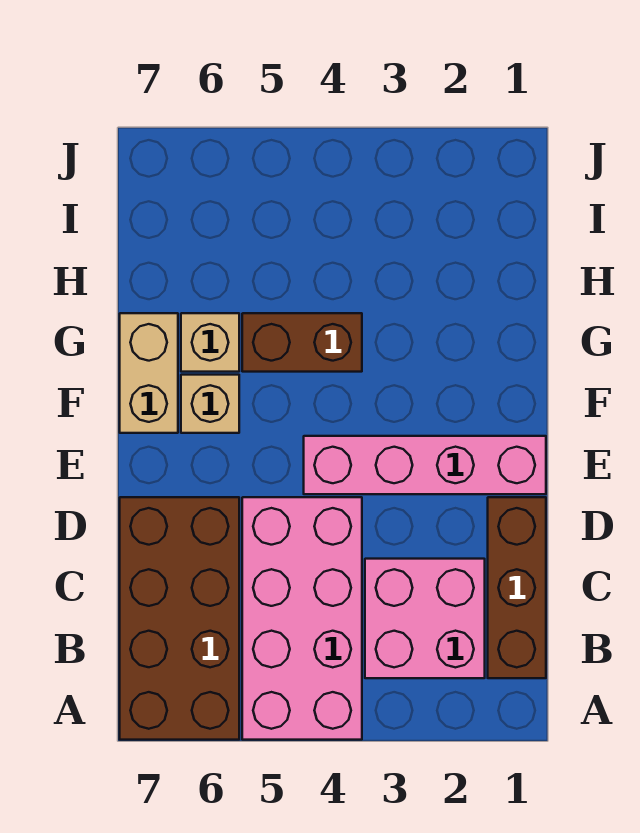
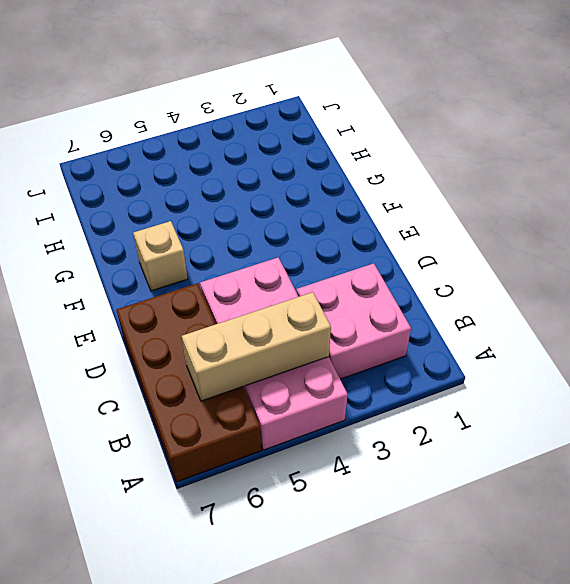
tan 1x3 brick [182,292,331,401] -> none
none -> brown 1x3 brick [488,497,546,678]
none -> pink 1x4 brick [304,436,546,494]

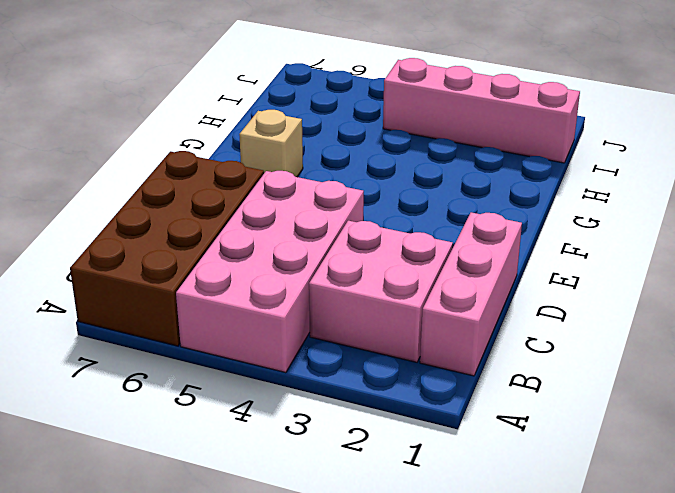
pink 1x3 brick [420,212,522,376] -> brown 1x3 brick [488,497,546,678]
pink 1x4 brick [383,58,580,163] -> pink 1x4 brick moved to [304,436,546,494]
none -> tan 1x2 brick [120,313,178,433]
none -> brown 1x2 brick [242,313,362,372]

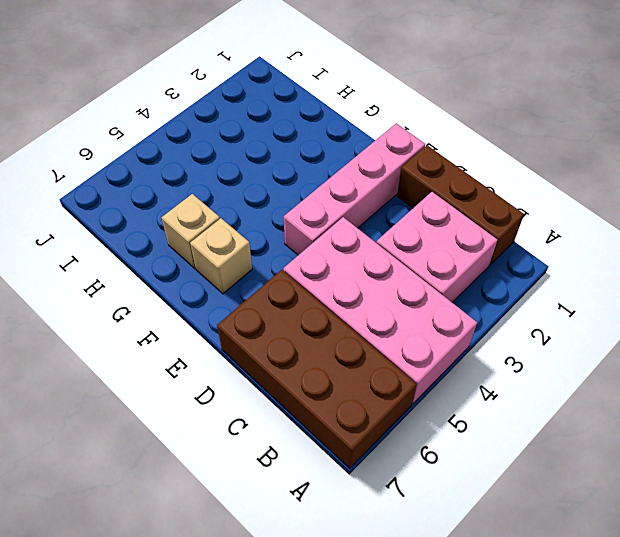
none -> tan 1x2 brick [120,313,178,433]
none -> brown 1x2 brick [242,313,362,372]

